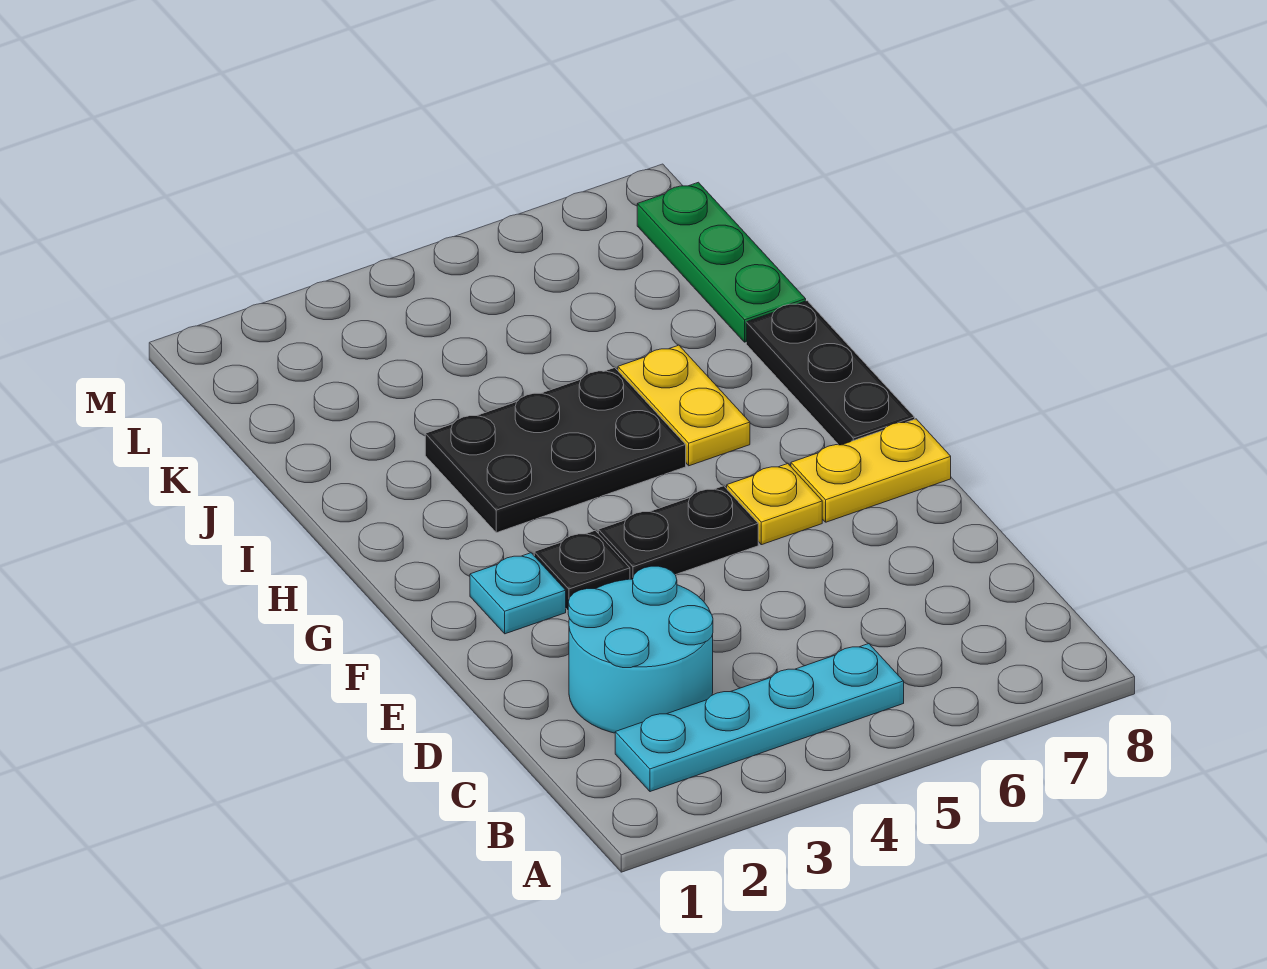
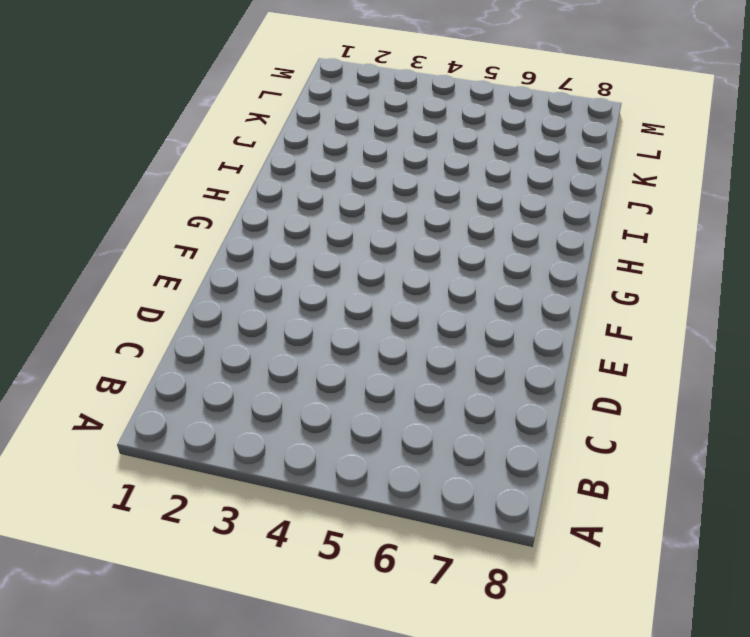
none -> cyan 1x4 plate [615,644,904,792]
none -> cyan 2x2 round brick [568,566,713,733]

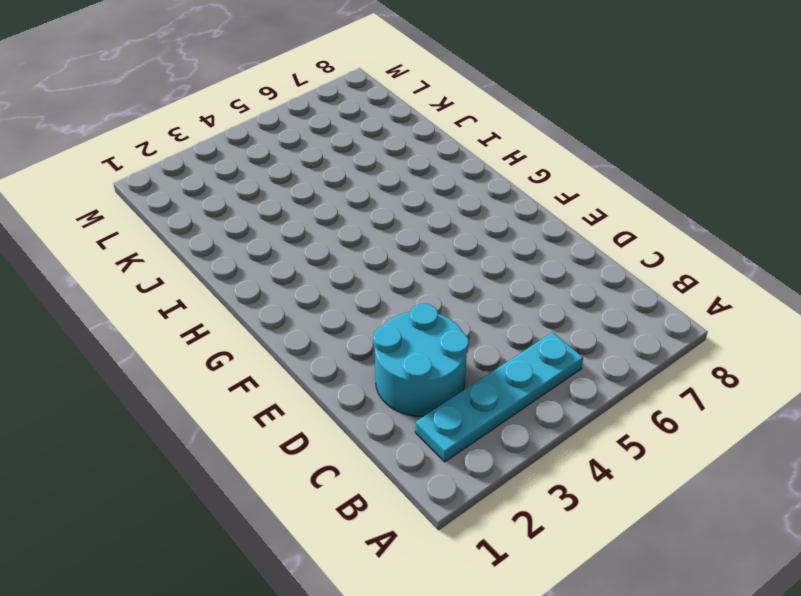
none -> cyan 1x1 plate [470,553,566,634]
none -> black 1x1 plate [534,531,630,610]

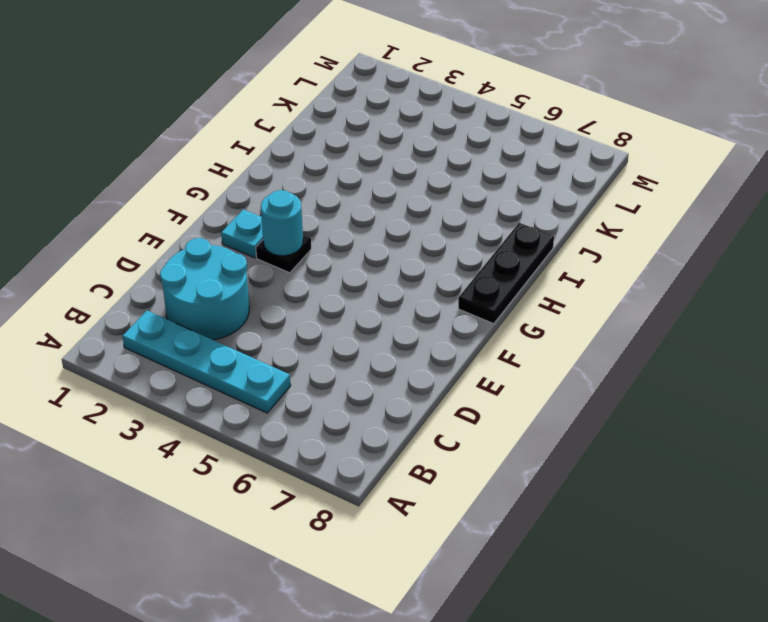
cyan 1x1 round brick [261,190,303,256] -> none
none -> black 1x2 plate [598,486,758,579]
none -> yellow 1x1 plate [727,463,822,545]

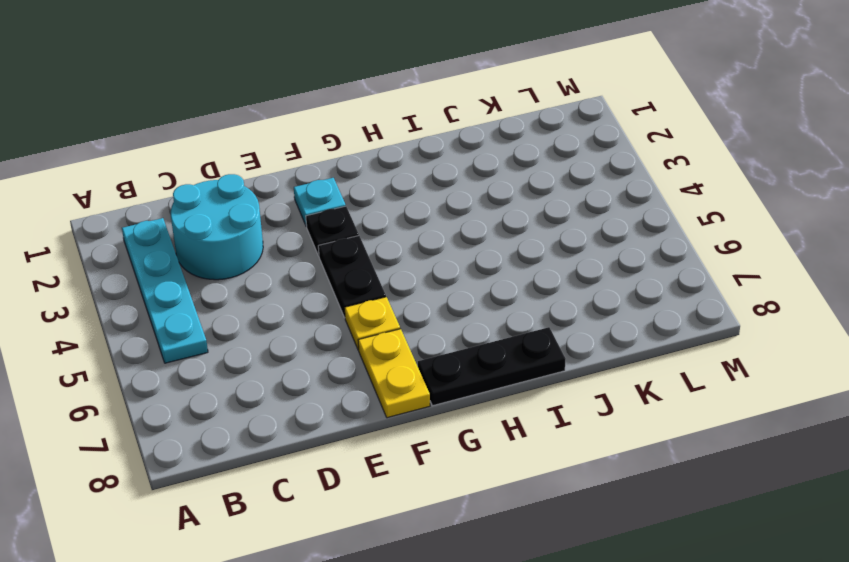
none -> black 2x3 plate [425,368,686,533]
none -> yellow 1x2 plate [618,345,750,466]

